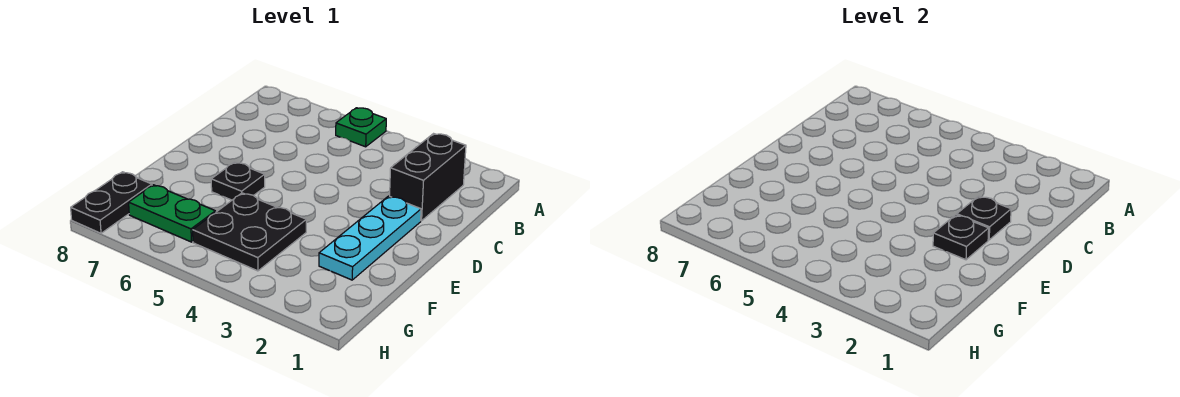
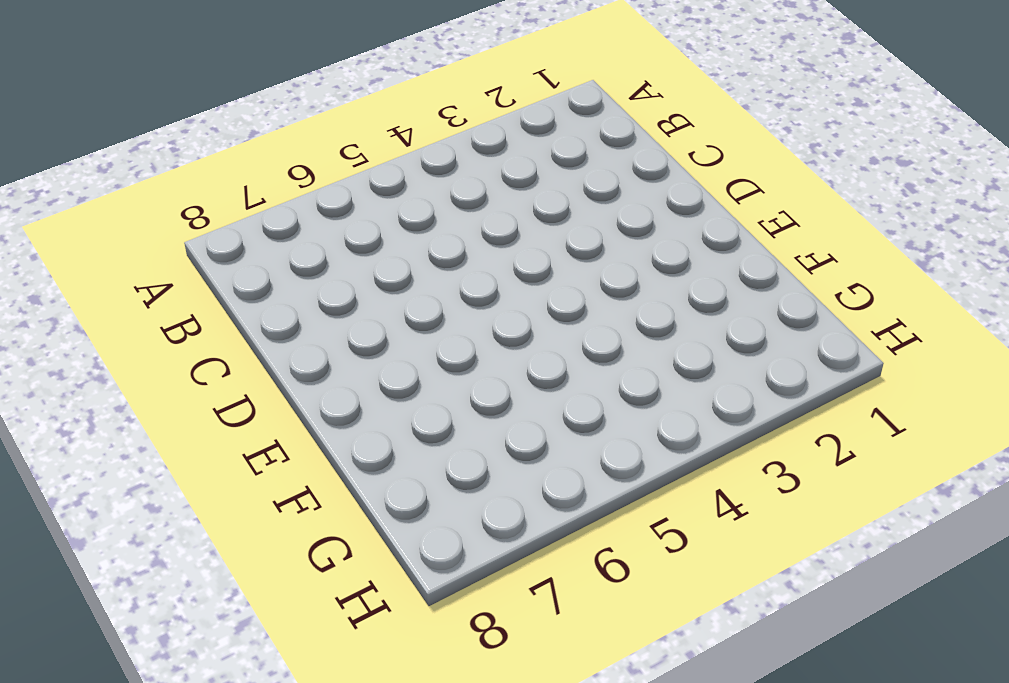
none -> green 1x1 plate [336,108,386,147]
none -> black 1x2 brick [390,134,466,221]

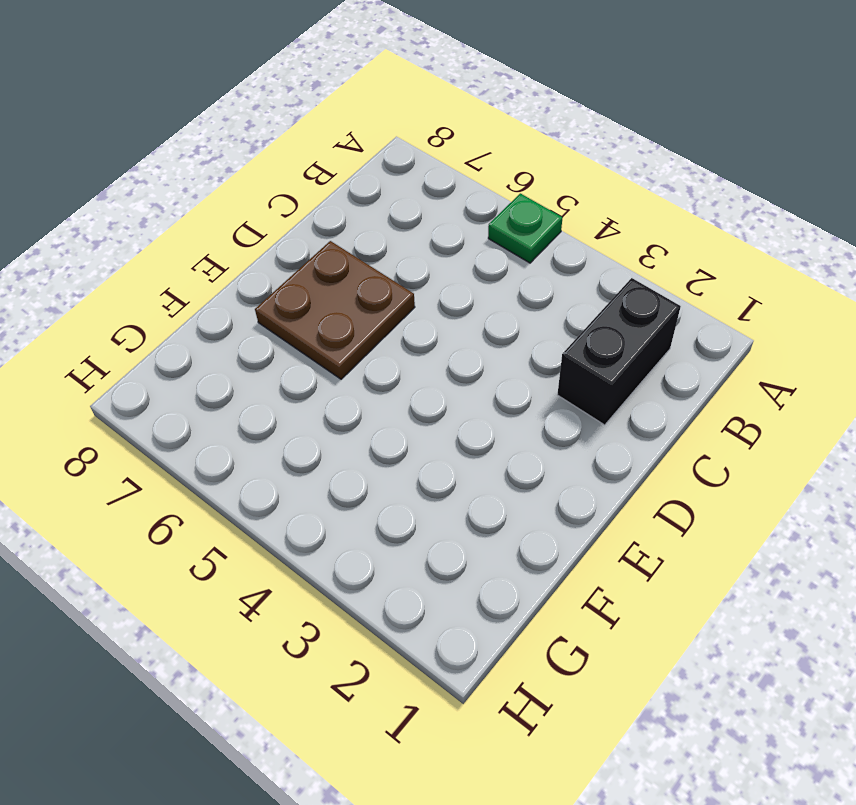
brown 2x2 plate [255,241,415,379] -> black 1x1 plate [211,162,265,200]
none -> cyan 1x3 plate [319,196,421,280]
none -> black 2x2 plate [193,193,306,271]

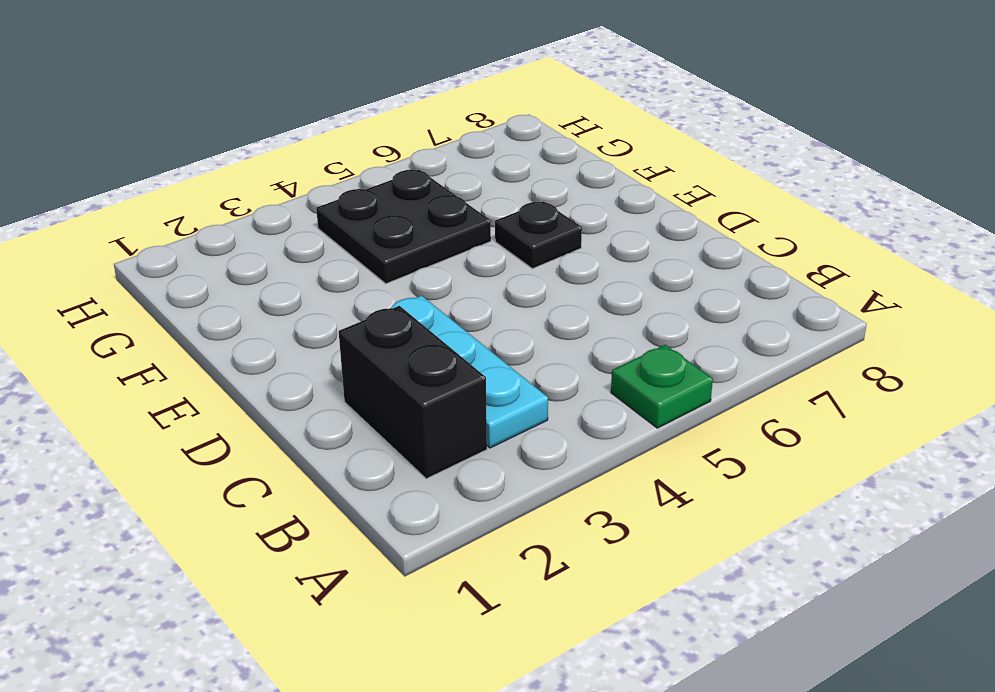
cyan 1x3 plate [391,296,548,448] -> cyan 1x3 plate moved to [319,196,421,280]
none -> green 1x2 plate [129,185,216,242]
none -> black 1x2 plate [71,172,152,233]

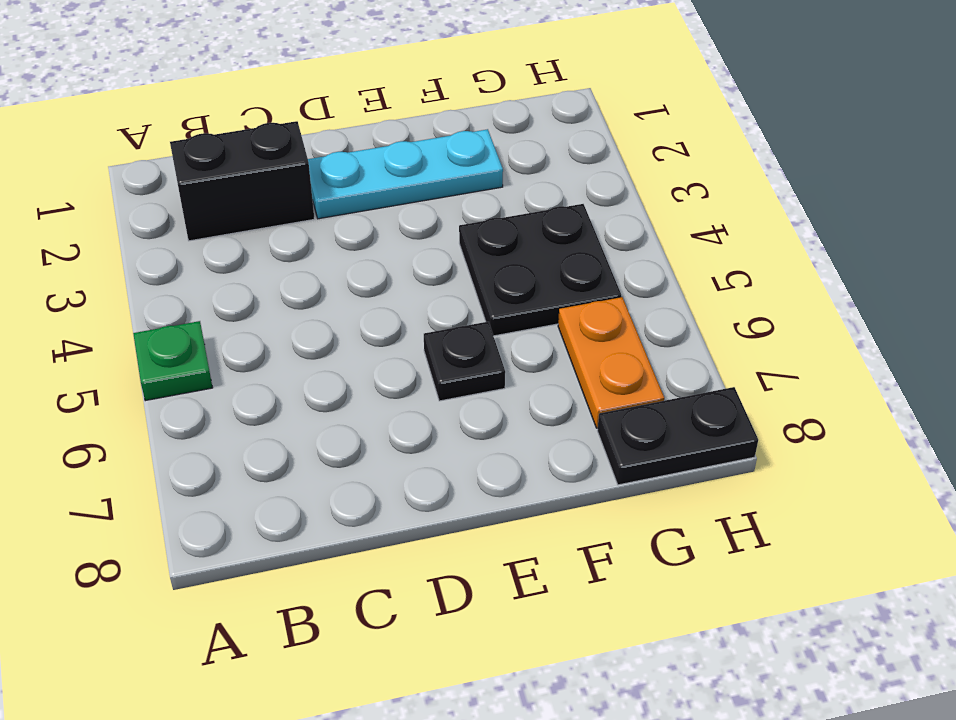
orange 1x2 plate [558,297,664,428] -> green 1x2 plate [129,185,216,242]
none -> black 1x1 plate [957,196,1011,240]
none -> black 1x1 plate [933,215,989,260]

